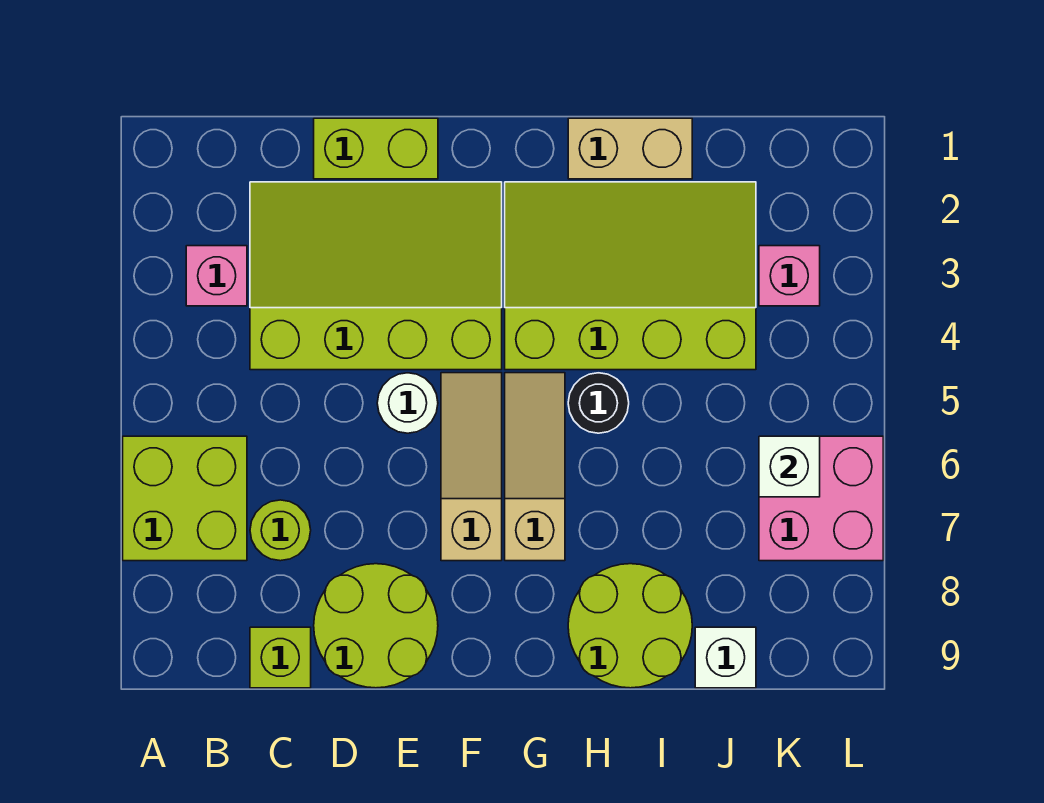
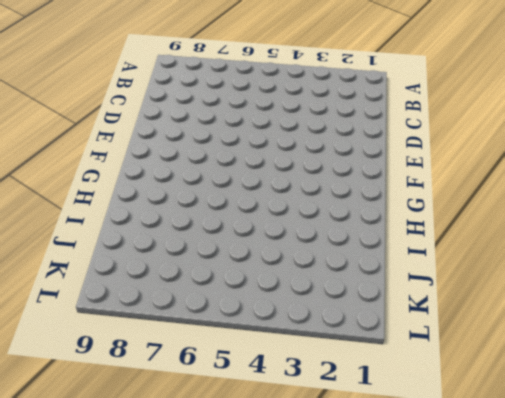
none -> lime 2x2 brick [123,436,247,561]
none -> pink 1x1 brick [186,246,247,306]
none -> lime 3x4 slope [250,182,502,370]

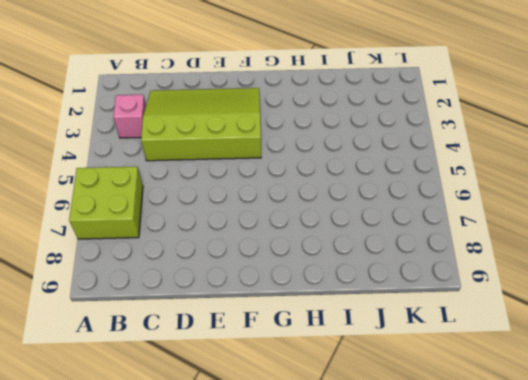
none -> lime 1x1 round brick [250,500,311,561]
none -> lime 1x1 brick [250,627,311,688]
none -> lime 1x2 brick [314,118,438,179]

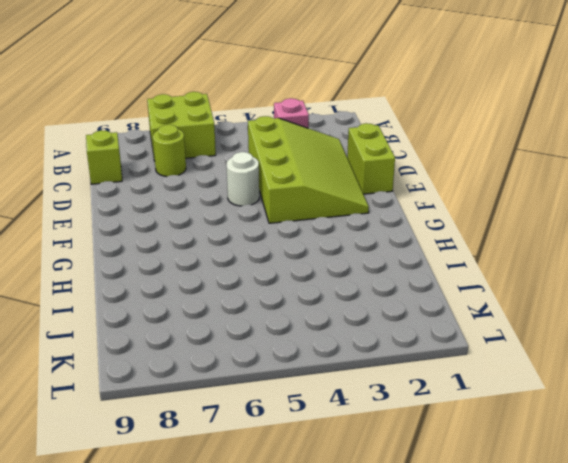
none -> lime 2x2 round brick [314,564,438,688]
none -> tan 1x3 slope [441,373,502,561]
none -> lime 3x4 slope [505,182,756,370]

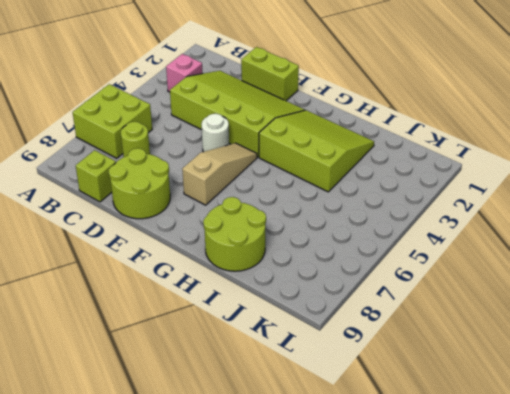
lime 3x3 slope [259,110,374,192] -> lime 3x4 slope [505,182,756,370]
none -> tan 1x3 slope [505,373,565,561]
none -> tan 1x2 brick [568,118,692,179]
none -> black 1x1 round brick [568,373,629,433]

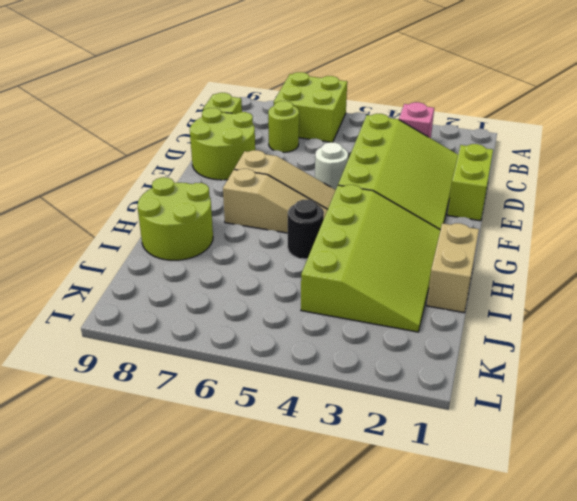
none -> white 1x1 brick [695,627,756,688]
none -> pink 1x1 brick [759,246,820,306]
none -> pink 2x2 brick [759,436,883,561]

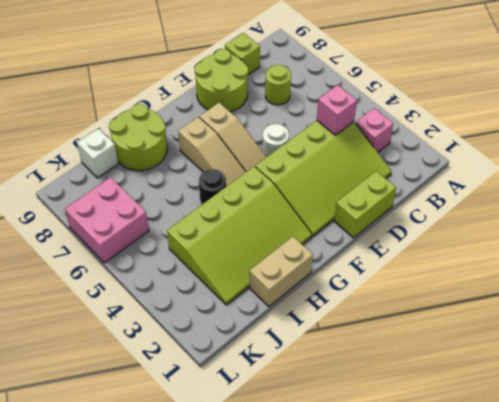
pink 1x1 brick [317,85,357,135] -> pink 1x1 brick moved to [759,246,820,306]
none -> lime 2x2 brick [123,436,247,561]
none -> white 1x1 brick [759,436,820,497]

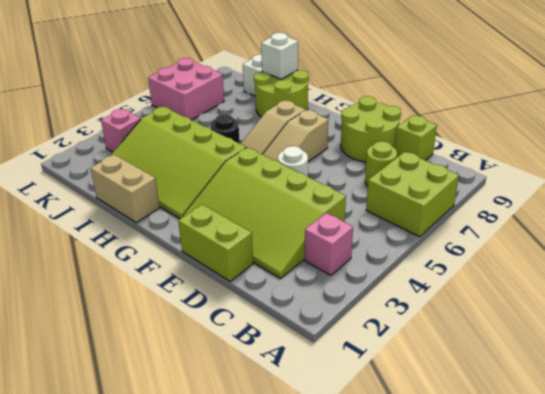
white 1x1 brick [261,33,298,79] -> white 1x1 brick moved to [759,436,820,497]

